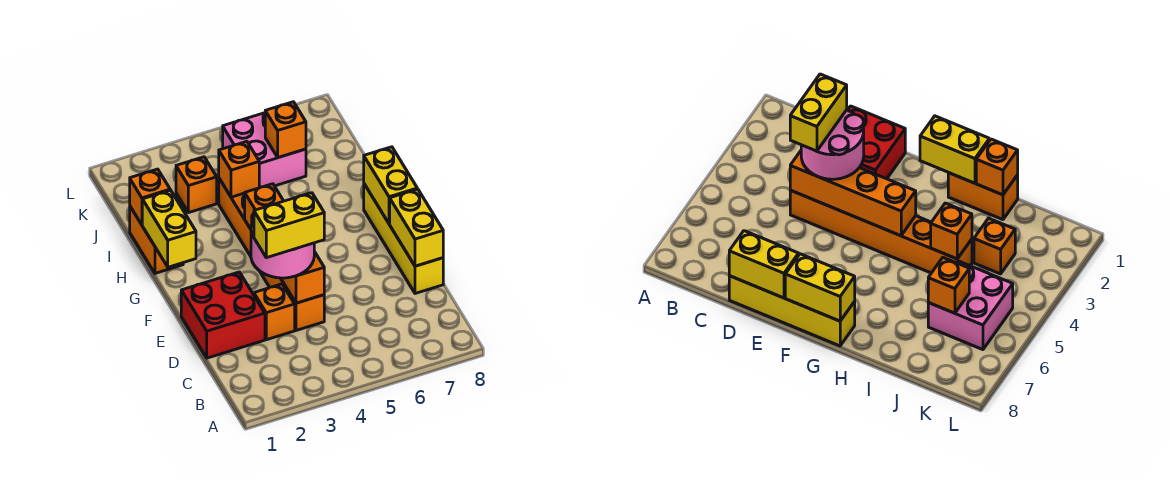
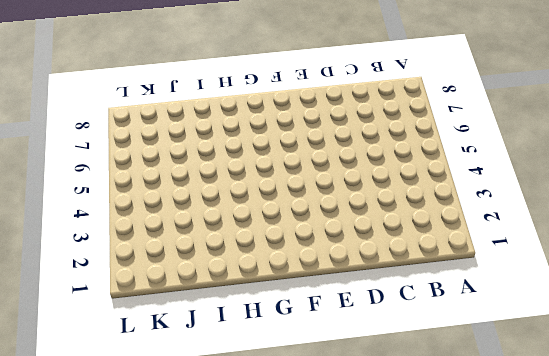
none -> red 2x2 brick [181,272,265,358]
none -> orange 1x1 brick [254,284,295,340]
none -> orange 1x6 brick [219,179,324,330]

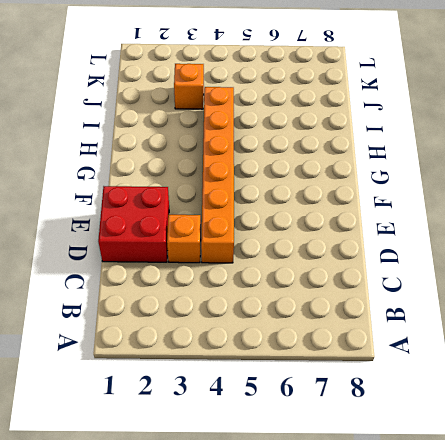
none -> yellow 1x4 brick [364,184,443,294]
none -> orange 1x2 brick [130,207,183,273]
none -> pink 2x2 brick [223,113,306,188]

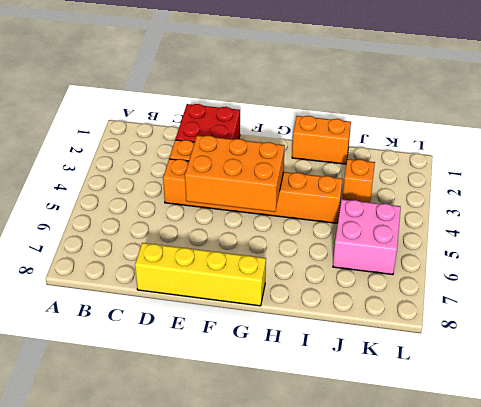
orange 2x3 brick [185,135,285,212] -> orange 1x4 brick [245,184,324,303]
none -> yellow 1x2 brick [390,189,443,266]
none -> yellow 1x2 brick [364,147,417,224]
none -> yellow 1x2 brick [142,190,196,267]

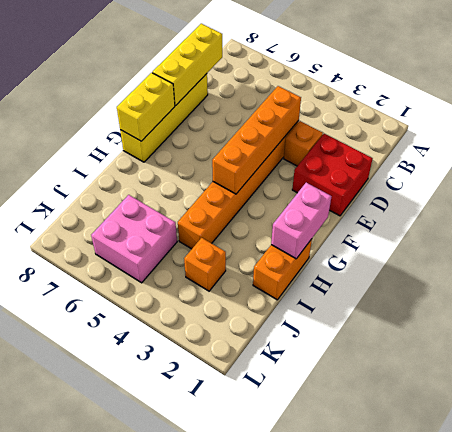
yellow 1x3 brick [152,24,222,106] -> yellow 1x2 brick [390,189,443,266]
pink 1x2 brick [271,183,332,259] -> yellow 1x2 brick [142,190,196,267]
none -> orange 1x1 brick [130,169,170,225]
none -> orange 1x1 brick [219,141,259,197]
none -> orange 1x1 brick [265,102,306,158]

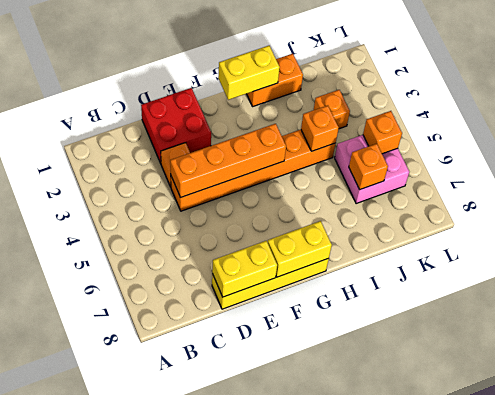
orange 1x1 brick [363,111,402,154] -> orange 1x1 brick moved to [130,169,170,225]
none -> pink 2x2 round brick [251,214,314,278]
none -> yellow 1x2 brick [254,193,324,258]

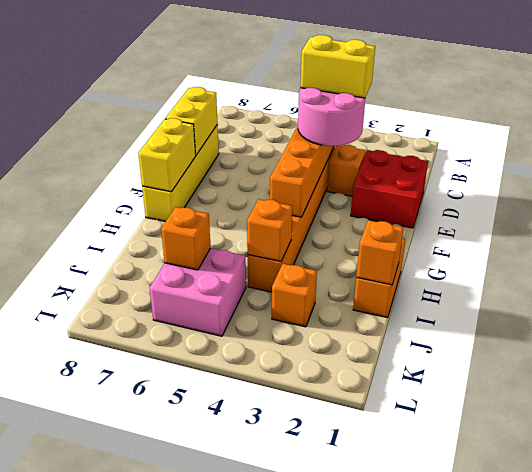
none -> yellow 1x2 brick [142,190,196,267]

